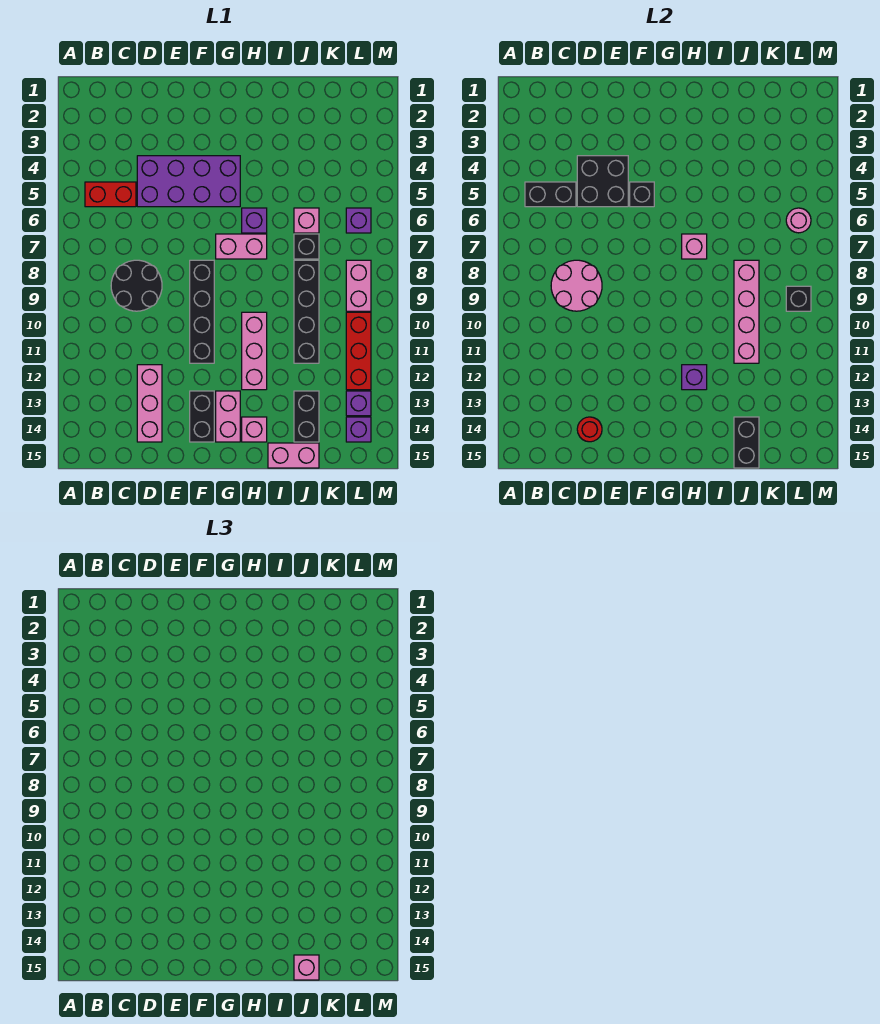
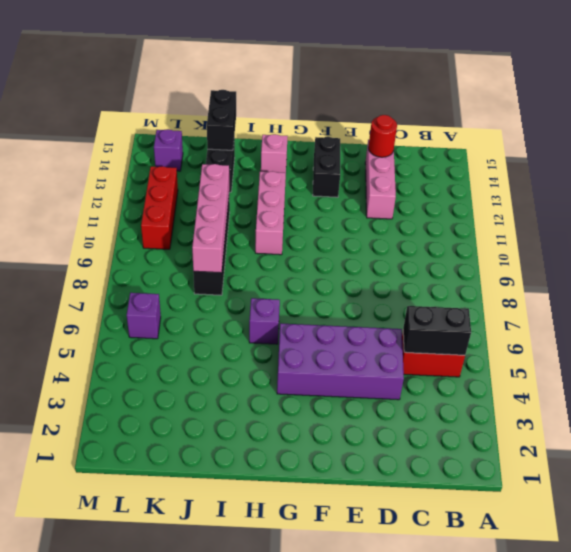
none -> black 2x2 round brick [111,260,162,311]
none -> black 1x4 brick [190,260,214,363]
none -> pink 1x2 brick [216,234,267,259]
none -> pink 1x2 brick [216,391,240,442]

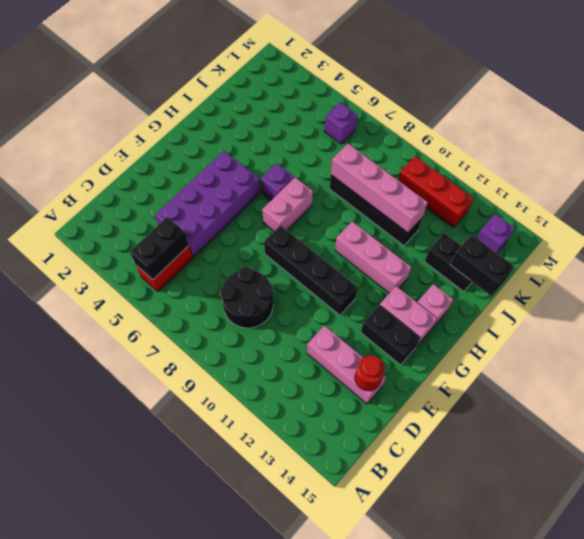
none -> pink 1x2 brick [268,443,319,468]
none -> pink 1x1 brick [294,208,319,233]
none -> black 1x1 brick [294,234,319,259]
none -> pink 1x2 brick [346,260,371,311]

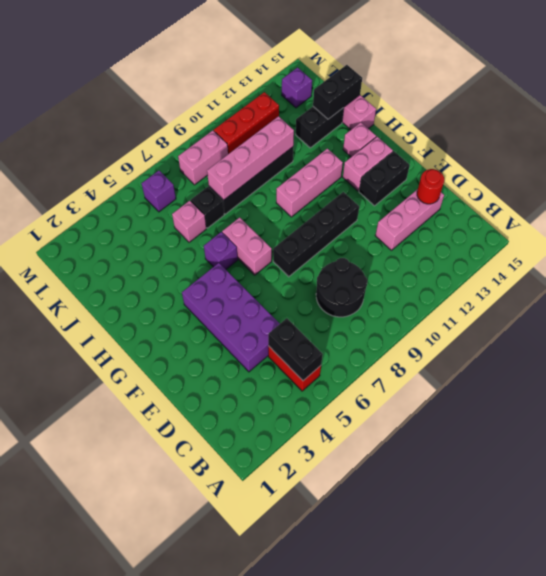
none -> purple 1x1 brick [346,391,371,416]
none -> pink 2x2 round brick [551,260,602,311]
none -> black 2x2 brick [577,156,628,207]
none -> black 1x1 brick [630,182,654,207]

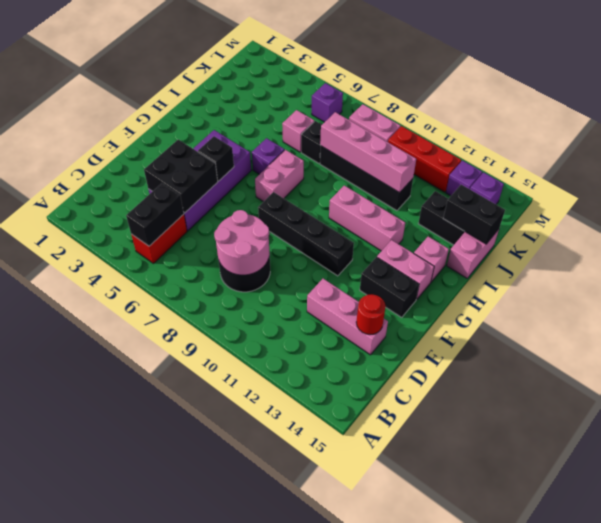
none -> pink 1x1 brick [682,234,707,259]
none -> purple 1x1 brick [682,365,707,390]
none -> pink 1x1 round brick [786,208,811,233]
none -> black 1x1 brick [786,286,811,311]

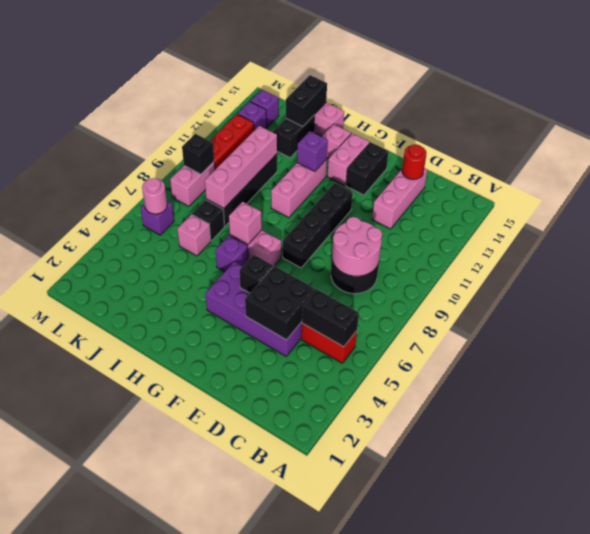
none -> pink 1x1 brick [294,955,319,980]

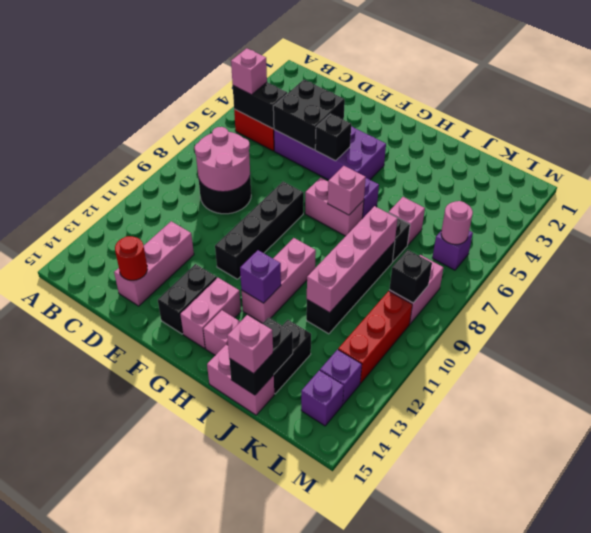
pink 1x1 brick [231,48,267,95] -> none

